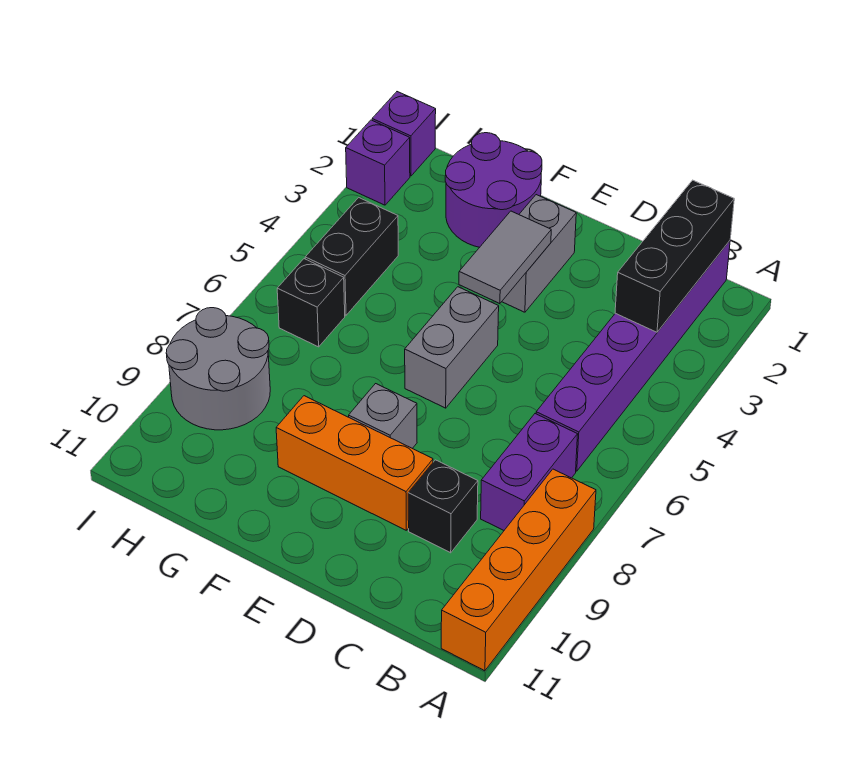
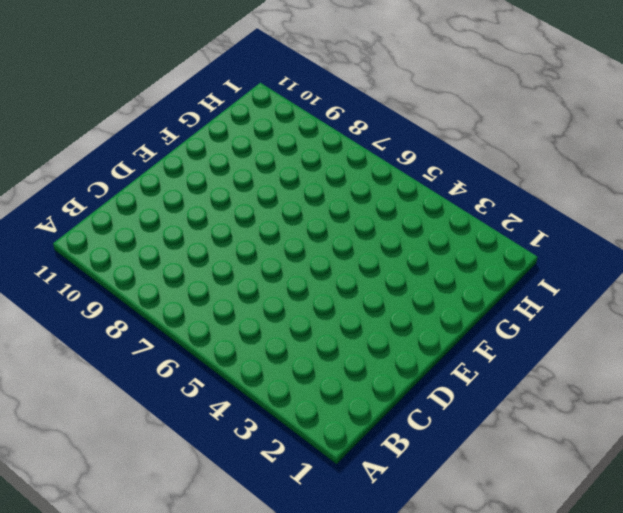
none -> orange 1x4 brick [441,469,596,671]
none -> purple 1x6 brick [536,241,730,471]
none -> purple 1x2 brick [481,414,578,530]

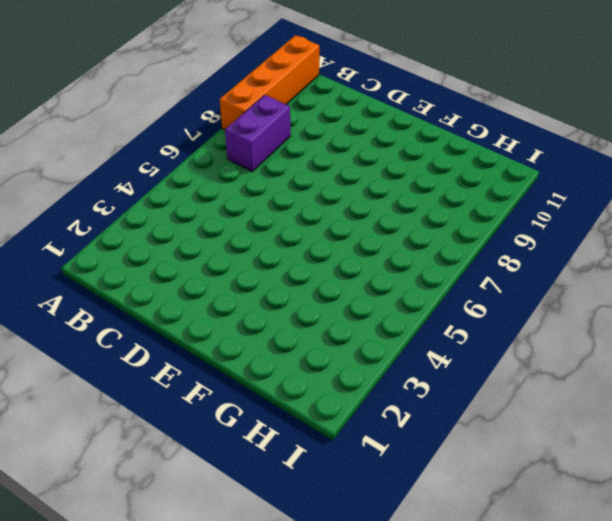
none -> purple 1x6 brick [536,241,730,471]
none -> black 1x1 brick [408,460,478,553]
none -> orange 1x3 brick [276,396,433,530]

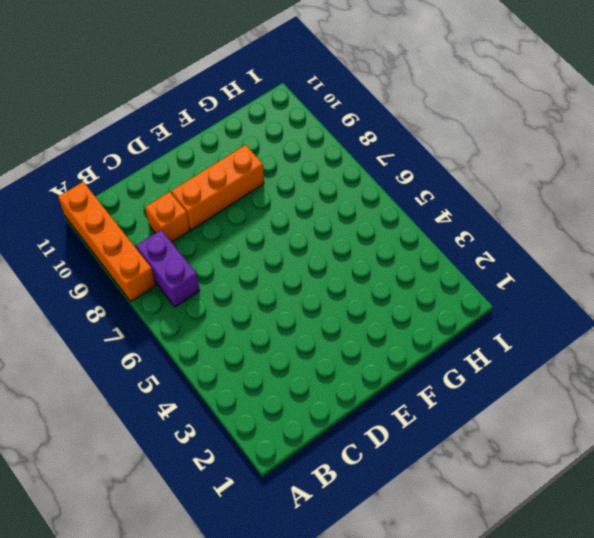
orange 1x1 brick [145,192,190,242] -> black 1x1 brick [408,460,478,553]
none -> purple 1x6 brick [536,241,730,471]
none -> grey 1x2 brick [502,195,576,312]
none -> grey 1x2 brick [405,287,499,408]

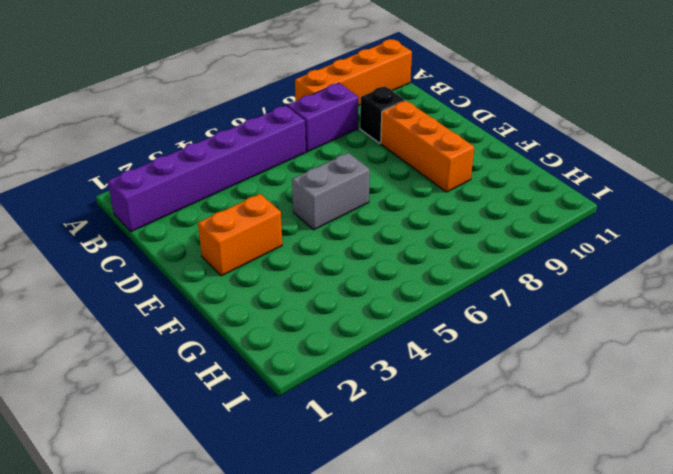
orange 1x2 brick [198,194,282,276] -> grey 1x2 brick [502,195,576,312]
none -> grey 1x1 brick [349,384,417,448]
none -> purple 2x2 round brick [445,133,542,247]
none -> black 1x2 brick [305,198,398,315]

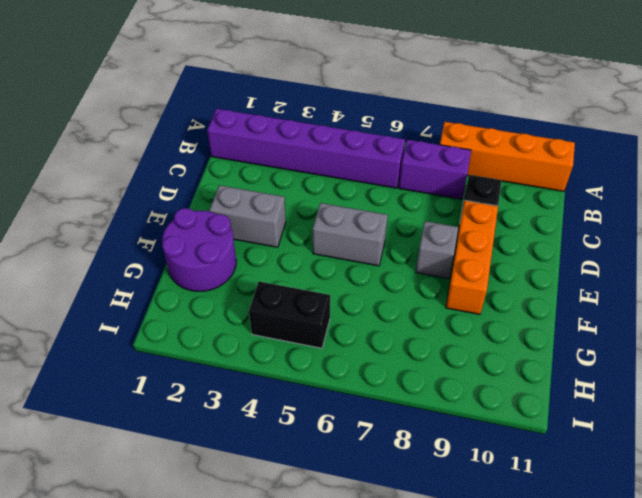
none -> black 1x1 brick [277,259,345,347]
none -> grey 2x2 round brick [166,308,270,430]
none -> purple 1x1 brick [372,92,436,176]

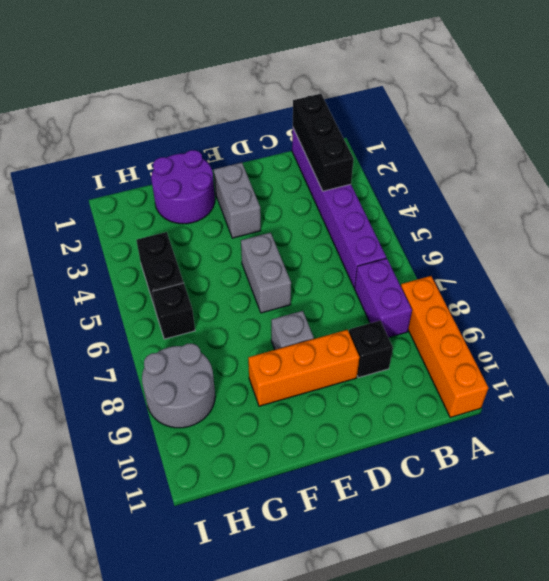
none -> purple 1x1 brick [372,92,436,176]
none -> purple 1x1 brick [346,120,410,205]
none -> grey 1x2 tile [459,211,551,304]

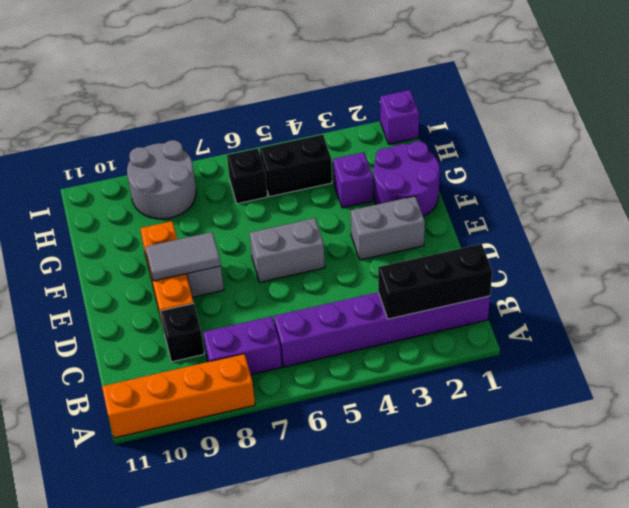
grey 1x2 tile [145,232,221,281] -> grey 1x2 tile moved to [459,211,551,304]
purple 1x1 brick [333,152,373,208] -> purple 1x1 brick moved to [346,120,410,205]

